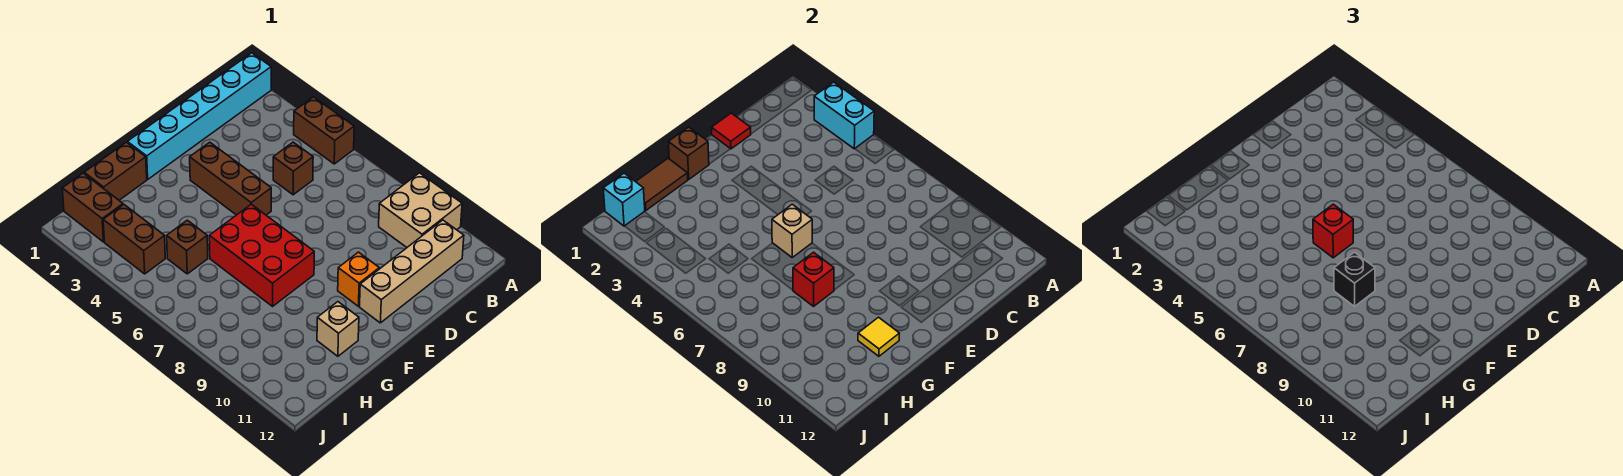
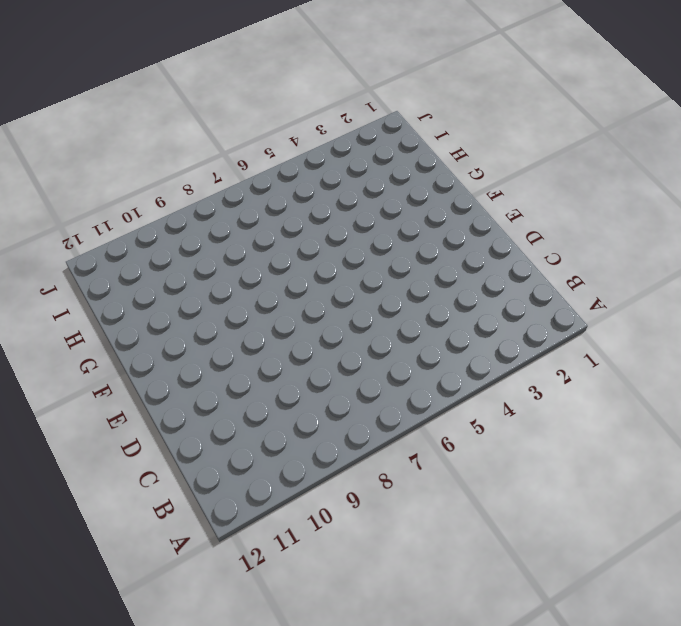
none -> cyan 1x6 brick [127,53,271,179]
none -> brown 1x2 brick [294,97,354,164]
none -> tan 2x2 brick [379,173,462,247]

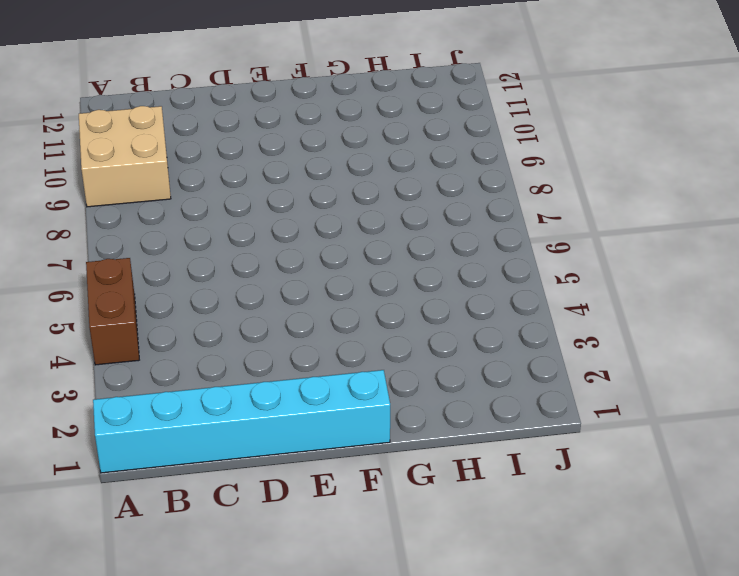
none -> tan 1x4 brick [360,220,464,323]
none -> brown 1x1 brick [273,142,313,195]
none -> brown 1x3 brick [190,142,271,215]

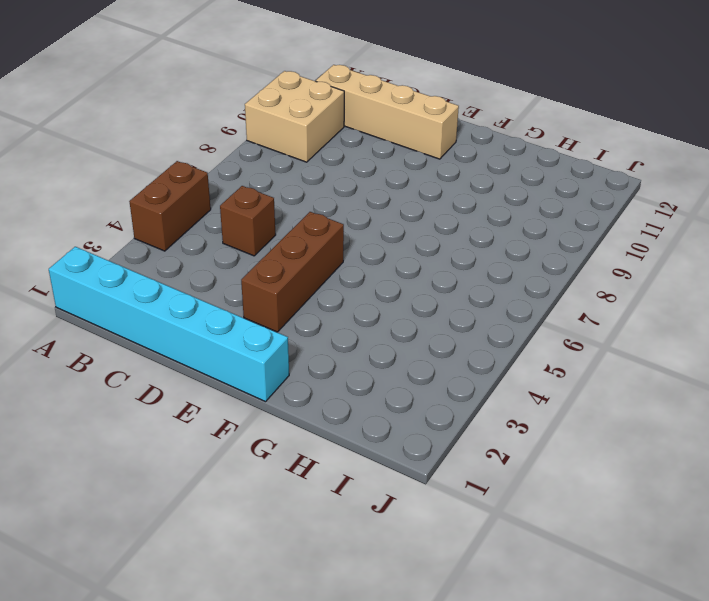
none -> orange 1x1 brick [338,252,379,306]
none -> red 2x3 brick [209,204,314,306]
none -> brown 1x2 brick [84,142,147,200]

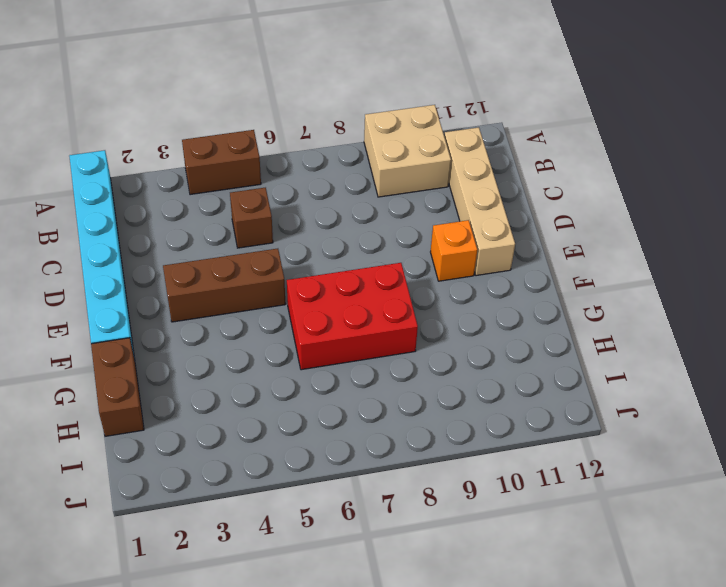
none -> tan 1x1 brick [317,302,359,356]
none -> brown 1x1 brick [167,220,208,274]
none -> brown 1x2 brick [62,173,123,242]

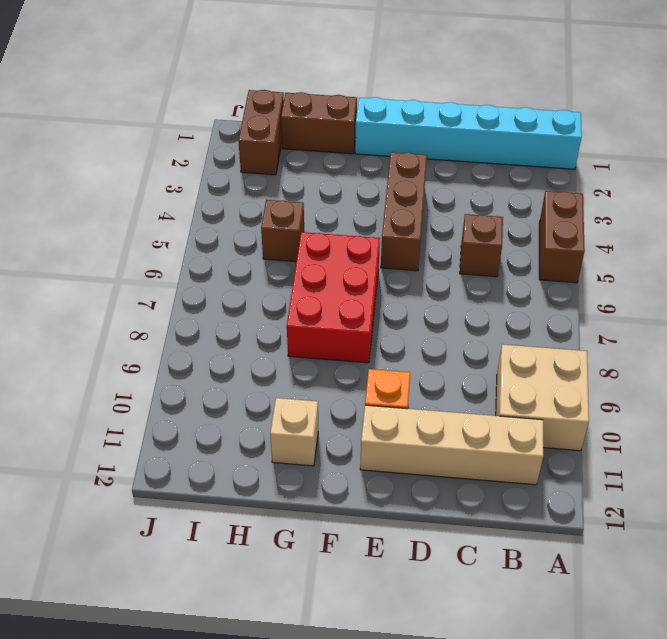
none -> brown 1x2 brick [103,205,165,274]
none -> cyan 1x2 brick [814,82,874,149]
none -> red 1x1 tile [711,113,751,149]

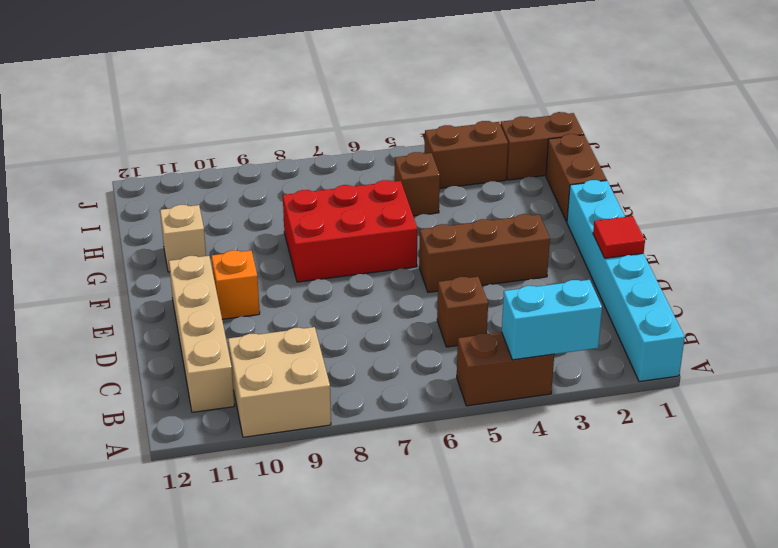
none -> brown 1x1 brick [668,127,709,179]
none -> tan 1x1 brick [772,204,812,257]
none -> brown 1x2 tile [636,158,688,210]

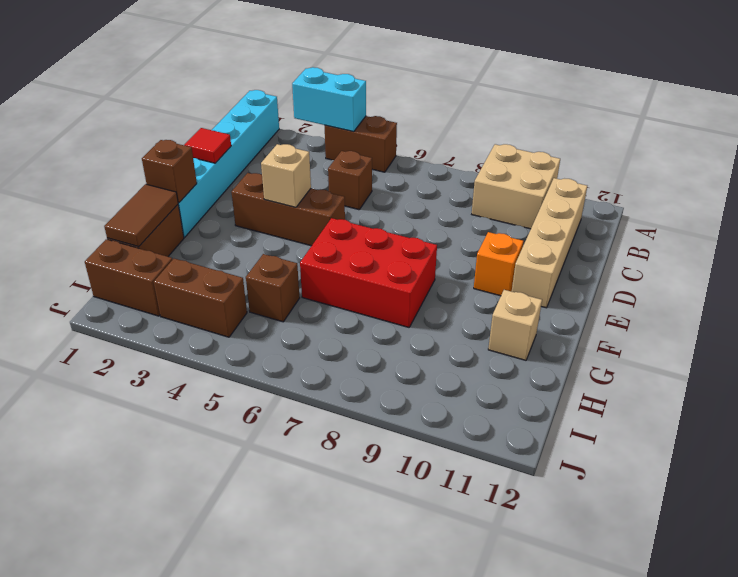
tan 1x1 brick [261,144,311,207] -> tan 1x1 brick moved to [772,204,812,257]
none -> red 1x1 brick [793,252,834,306]
none -> yellow 1x1 tile [858,317,899,356]
none -> cyan 1x1 brick [603,173,645,226]

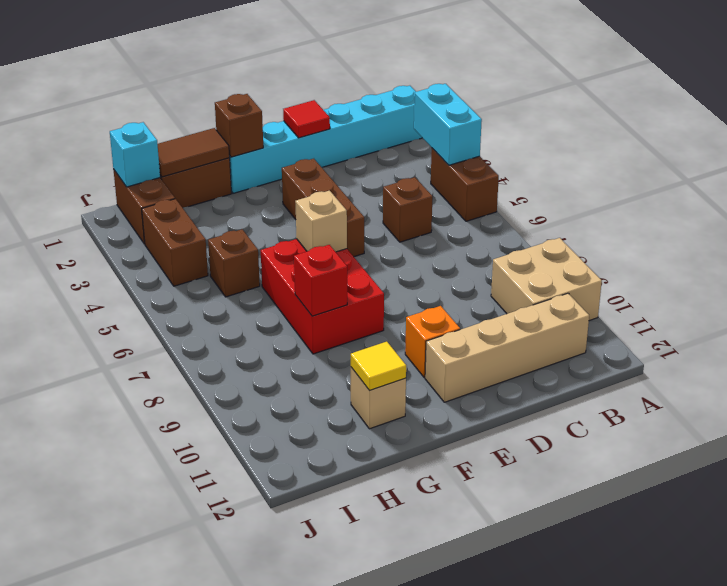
none -> red 1x1 brick [1313,204,1353,258]
none -> black 1x1 brick [1334,252,1375,306]

